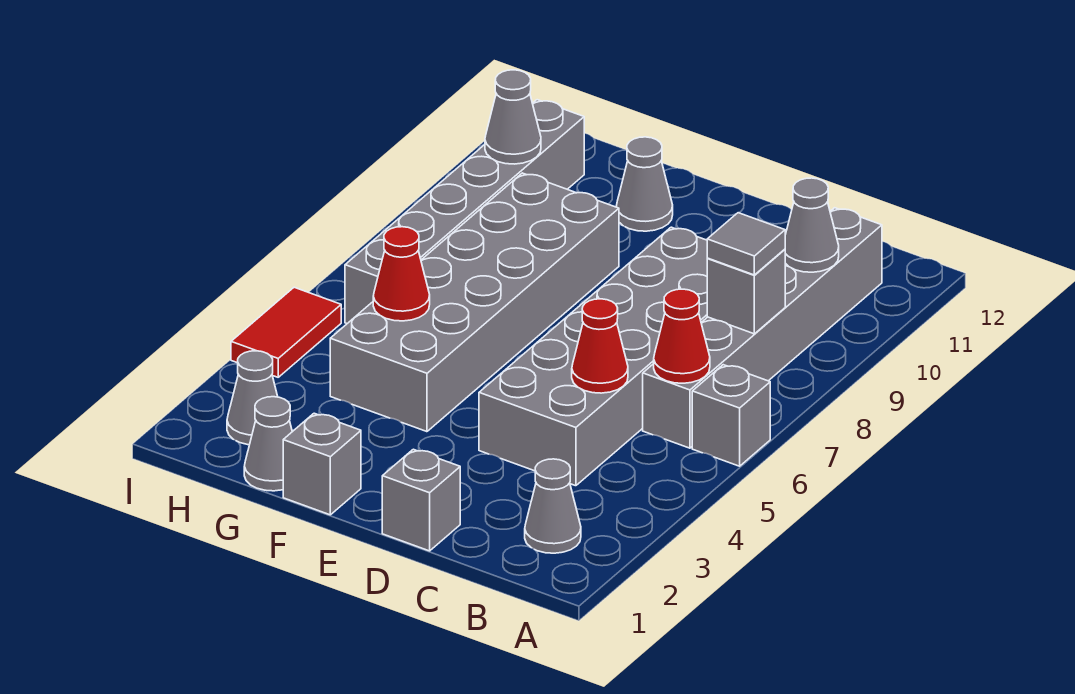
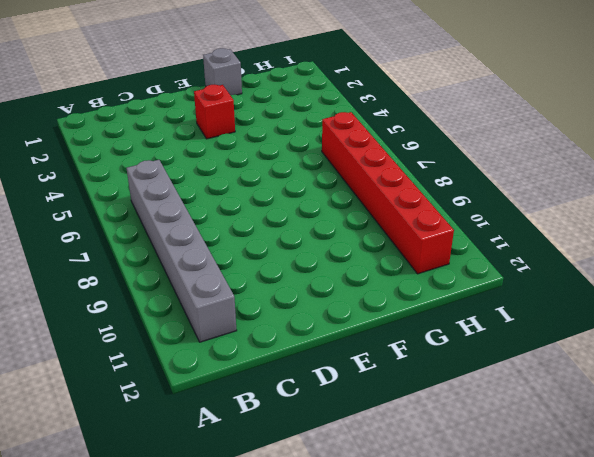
red 1x1 brick [194,85,235,139] -> none
red 1x6 brick [322,112,454,274] -> grey 1x6 brick [345,100,584,323]
none -> grey 1x1 brick [692,365,770,466]
none -> grey 1x1 cone [525,459,581,553]
none -> grey 2x6 brick [479,227,708,486]

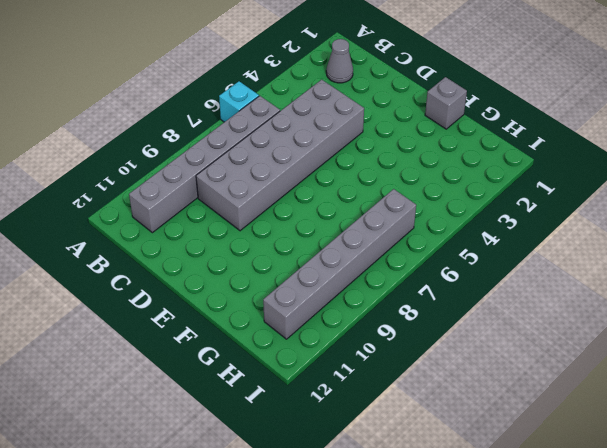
cyan 1x1 brick [219,81,259,122] -> grey 1x1 brick [692,365,770,466]
none -> grey 1x1 brick [382,449,460,551]
none -> grey 2x6 brick [330,173,619,432]
none -> grey 1x1 cone [616,137,673,231]

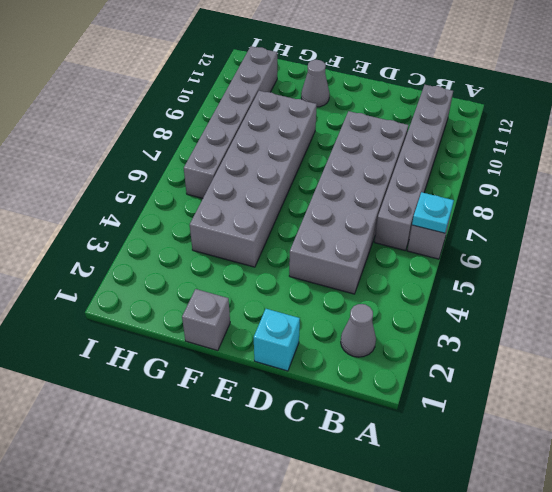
cyan 1x1 plate [412,192,454,233] -> none
cyan 1x1 brick [254,309,300,371] -> grey 1x1 brick [382,449,460,551]
none -> grey 1x1 cone [244,397,292,491]
none -> grey 1x1 cone [227,351,278,445]
none -> red 1x2 tile [231,287,341,377]

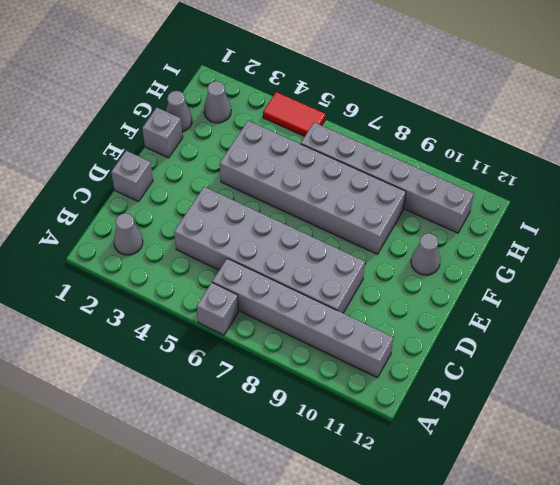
none -> red 1x1 cone [654,289,710,383]
none -> grey 1x1 brick [707,249,785,334]
none -> grey 1x1 cone [785,178,839,272]

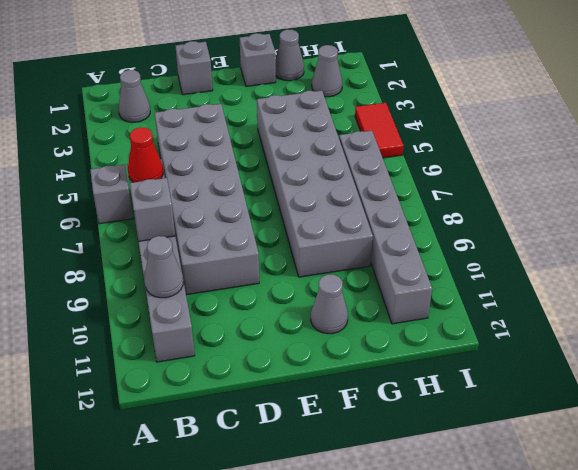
none -> red 1x1 cone [572,299,628,393]
none -> red 1x1 cone [373,227,430,321]
none -> grey 1x1 cone [485,70,541,164]

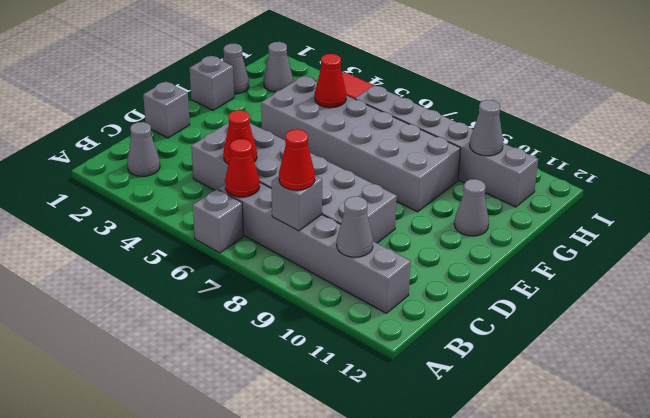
red 1x1 cone [279,129,315,190] -> grey 1x1 tile [707,213,785,275]

